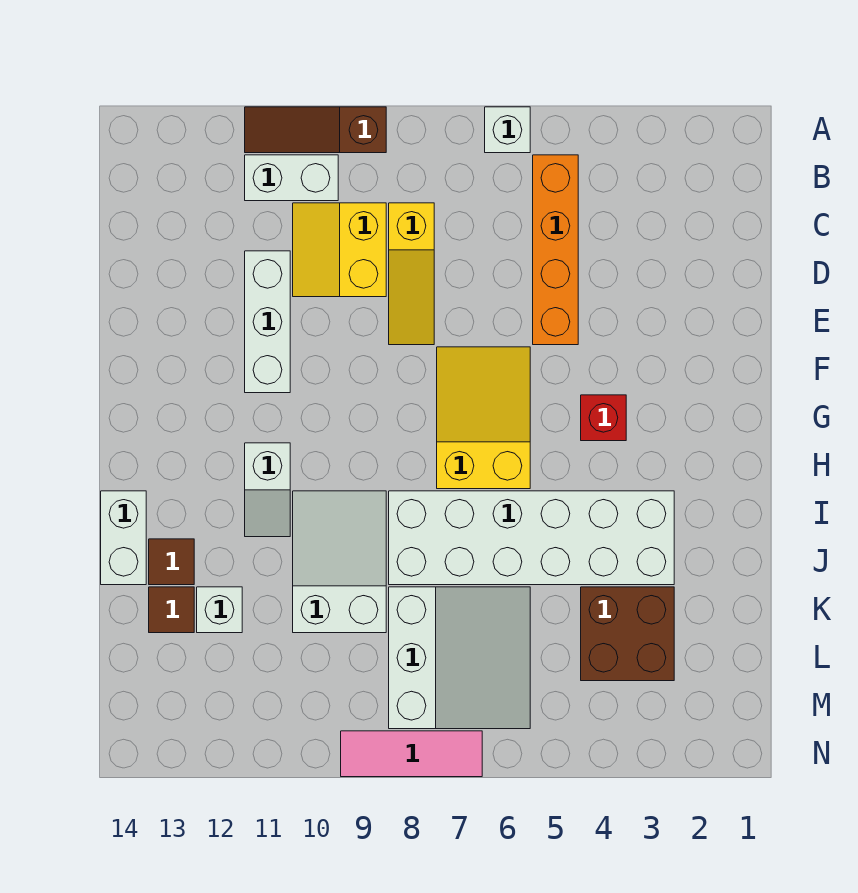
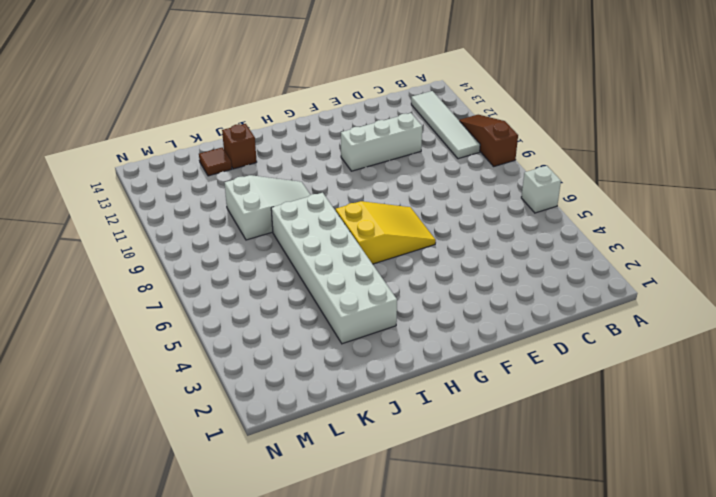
white 1x4 tile [411,91,480,159] -> white 1x2 brick [245,155,338,201]
brown 1x1 brick [222,124,257,169] -> brown 1x1 tile [149,539,194,585]
none -> orange 1x4 brick [533,155,578,345]
none -> yellow 1x3 slope [389,203,434,345]
none -> yellow 2x2 slope [293,203,386,297]

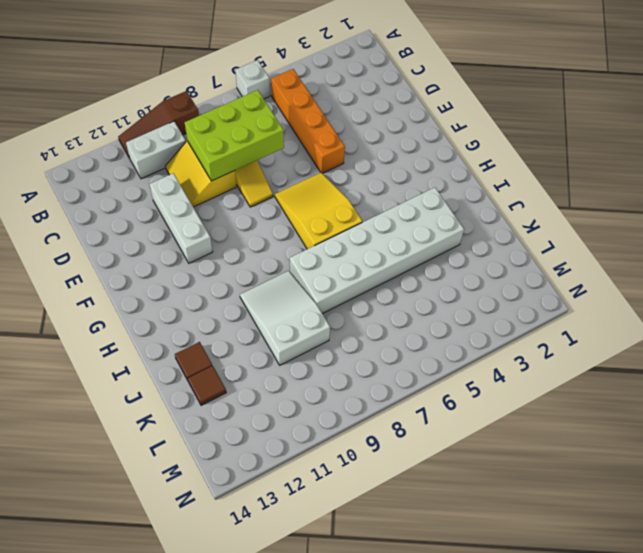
lime 2x3 brick [185,90,284,181] -> none
none -> red 1x1 brick [581,395,626,441]
none -> white 1x2 slope [245,443,290,537]
none -> white 1x2 brick [101,491,146,585]

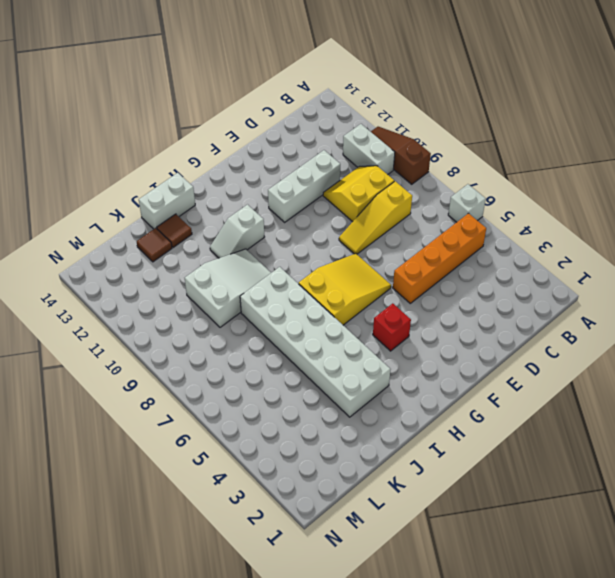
none -> brown 2x2 brick [581,587,674,681]
none -> white 3x3 slope [389,587,530,729]
none -> white 1x1 brick [197,587,242,633]

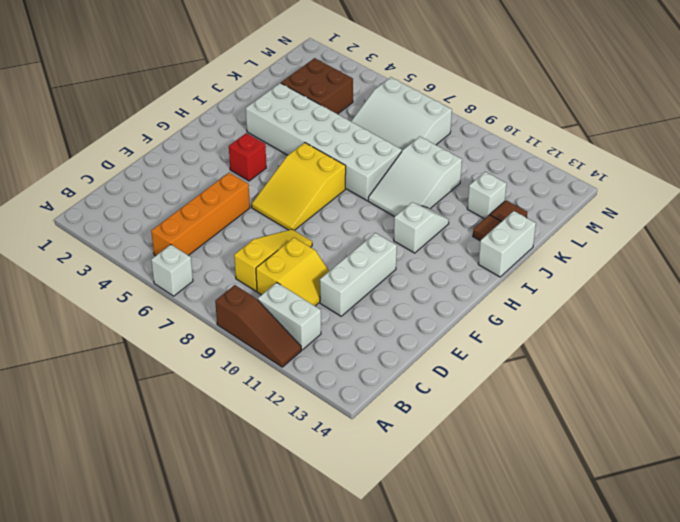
white 3x3 slope [351,77,452,151] -> white 3x3 slope turned to [389,587,530,729]
none -> pink 1x3 tile [341,731,482,777]

